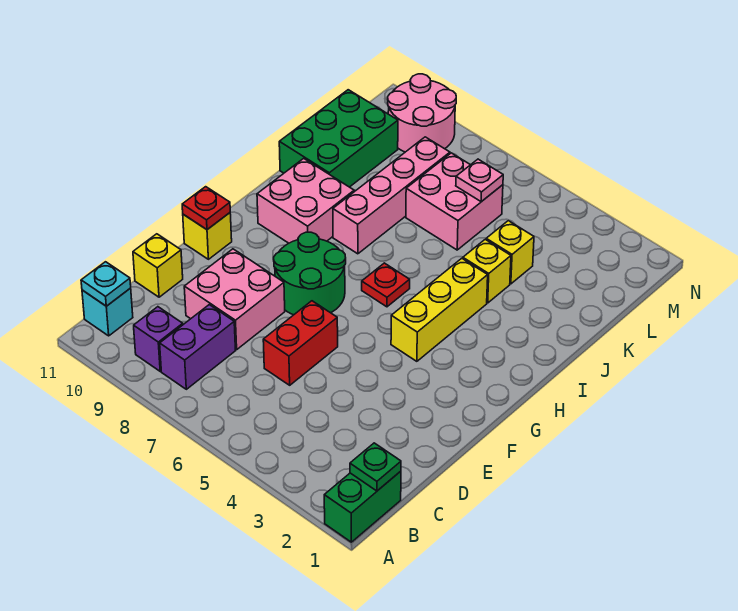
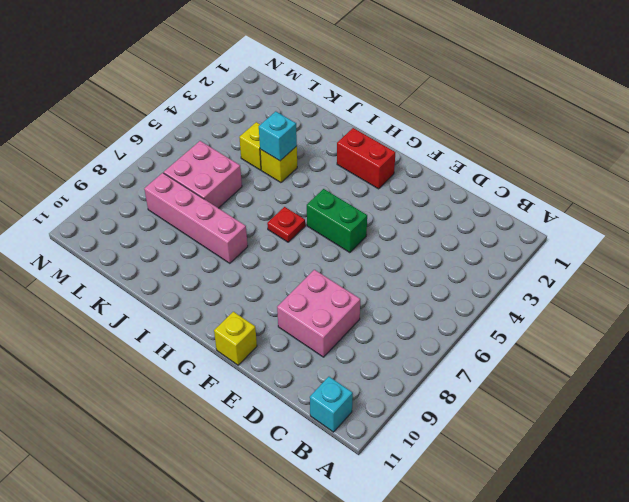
green 1x2 brick [307,189,367,253] -> green 1x2 brick moved to [324,471,401,542]
red 1x2 brick [337,128,395,189] -> red 1x2 brick moved to [263,301,338,385]
cyan 1x1 brick [259,111,297,161] -> none
none -> purple 1x2 brick [160,305,236,389]
none -> purple 1x1 brick [134,307,183,371]
none -> yellow 1x1 brick [133,234,183,297]

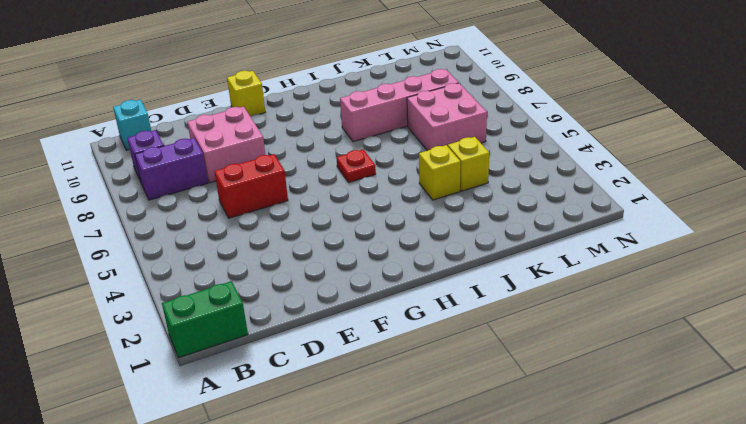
none -> yellow 1x1 brick [133,234,183,297]
none -> green 2x2 round brick [274,232,346,315]
none -> yellow 1x3 brick [391,258,488,361]

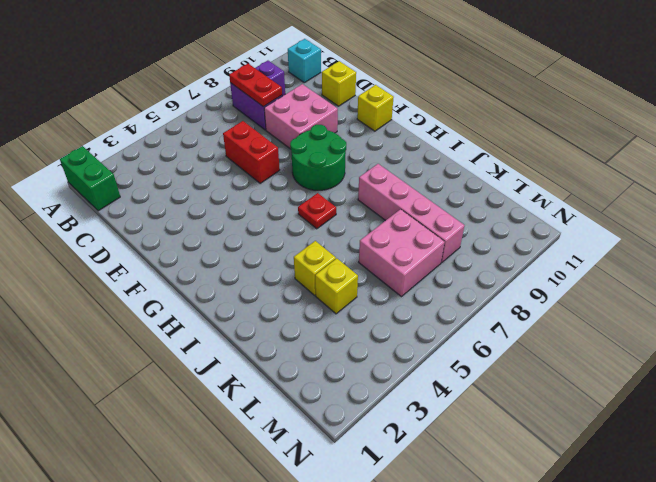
red 1x2 plate [229,64,282,107] -> none
none -> yellow 1x3 brick [391,258,488,361]
none -> pink 2x2 brick [257,158,354,243]
none -> green 2x3 brick [279,90,398,187]

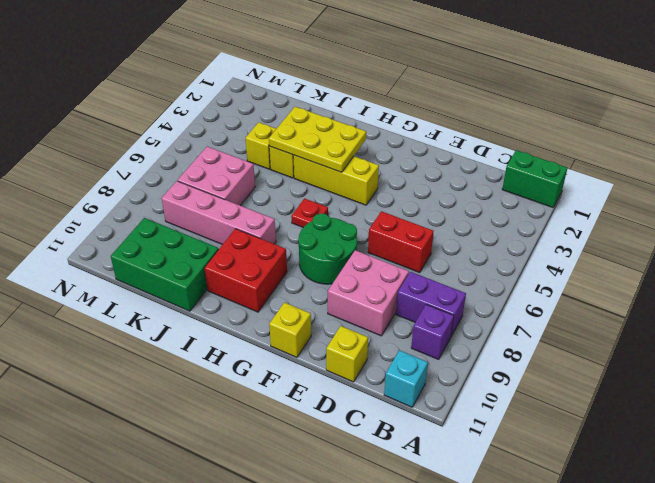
yellow 2x3 plate [269,107,366,172] -> none
red 2x2 brick [204,229,287,312] -> pink 2x2 brick [257,158,354,243]
none -> pink 2x2 round brick [388,74,456,152]
none -> green 1x1 plate [350,443,401,491]
none -> cyan 1x1 plate [81,262,131,306]

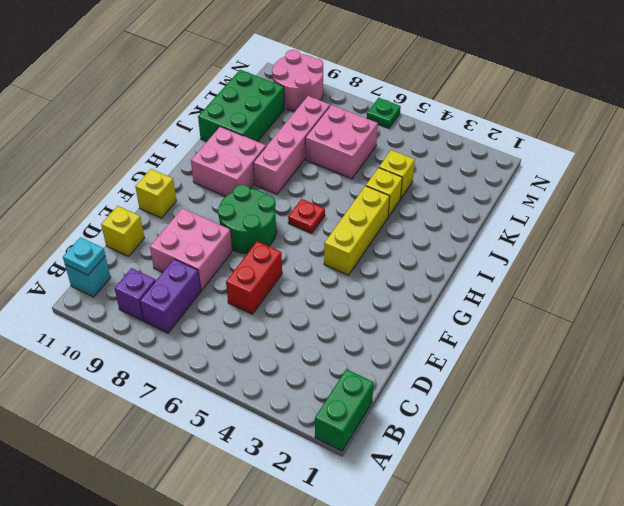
green 1x1 plate [367,98,401,128] -> green 1x1 plate moved to [350,443,401,491]
none -> red 1x1 plate [182,187,230,230]
none -> pink 1x1 plate [456,159,503,202]

